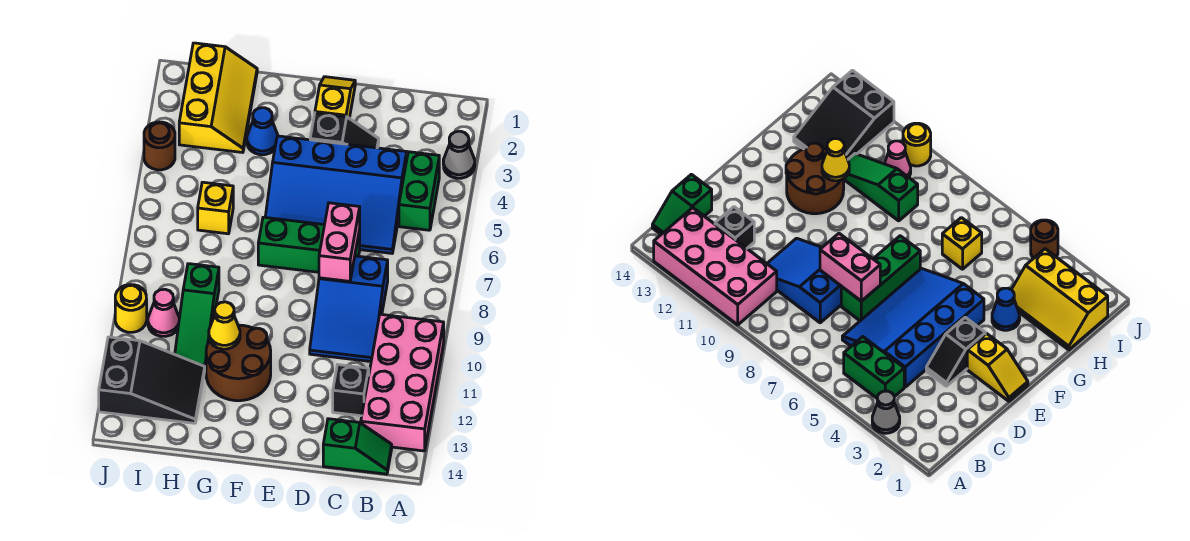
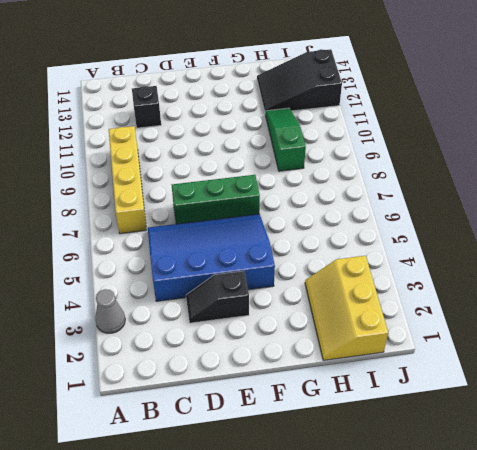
yellow 1x4 brick [109,126,147,234] -> pink 2x4 brick [361,314,444,451]
none -> green 1x2 brick [399,152,439,230]
none -> green 1x2 slope [323,419,392,474]
none -> blue 2x3 slope [310,256,388,362]

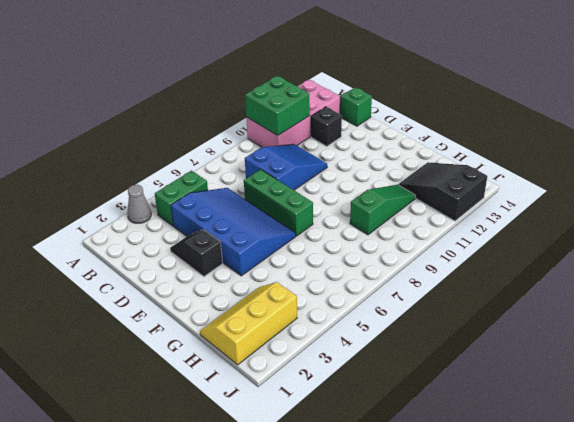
green 2x2 brick [245,76,310,136] -> none
none -> yellow 1x2 slope [315,77,355,118]
none -> brown 2x2 round brick [206,325,271,401]
none -> blue 1x1 cone [247,108,278,155]

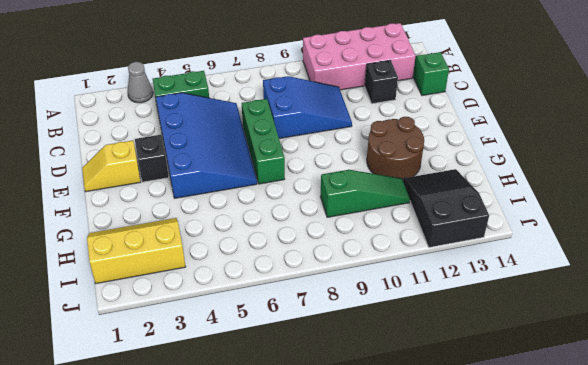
none -> blue 1x1 cone [247,108,278,155]
none -> yellow 1x1 brick [198,182,233,234]
none -> pink 1x1 cone [148,289,179,336]

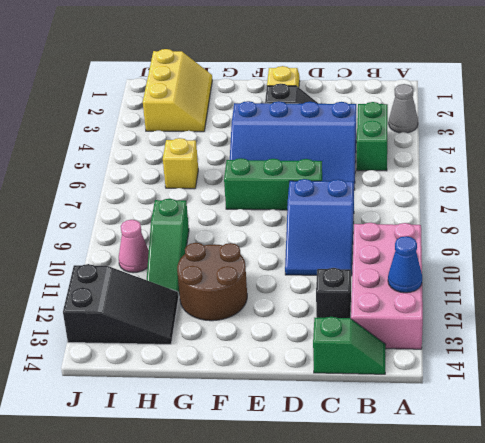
blue 1x1 cone [388,236,422,293] -> blue 1x1 cone moved to [247,108,278,155]
none -> brown 1x1 round brick [144,122,175,170]
none -> yellow 1x1 round brick [115,285,147,332]
none -> pink 1x2 brick [319,203,360,281]

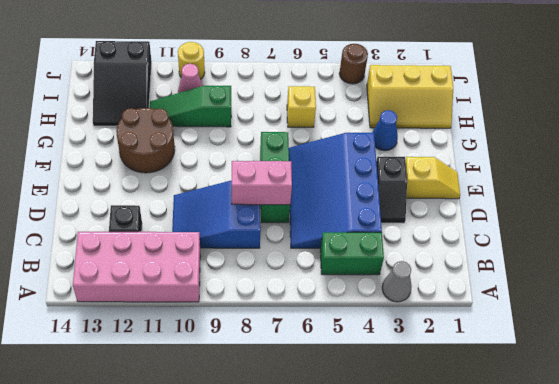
none -> green 1x2 slope [323,419,392,474]
none -> yellow 1x1 cone [209,302,240,349]

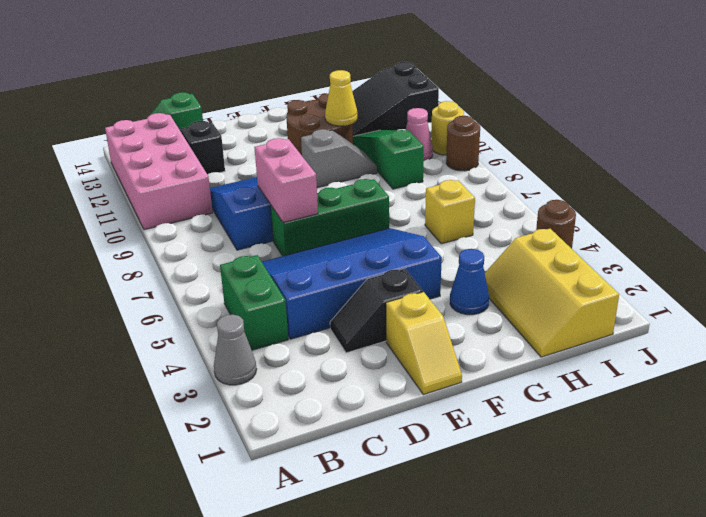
grey 1x2 slope [301,129,377,188] -> none
brown 1x1 round brick [446,116,480,171] -> none

